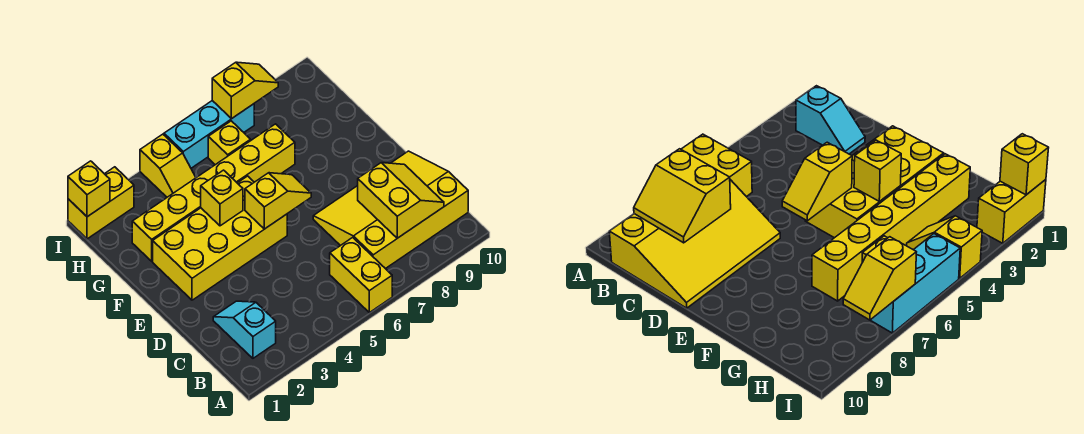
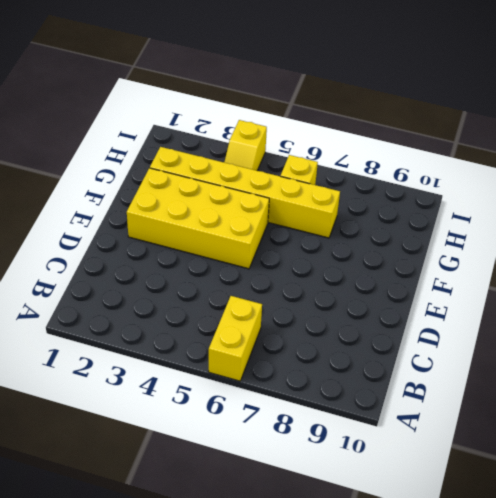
none -> cyan 1x2 slope [213,301,276,358]
none -> yellow 3x4 slope [313,151,468,269]
none -> yellow 1x2 brick [68,167,134,239]

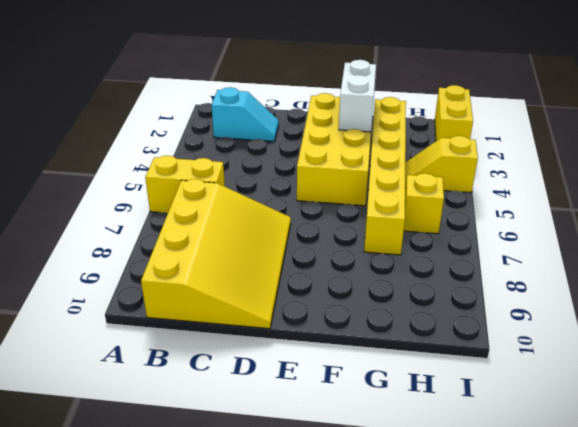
white 1x2 brick [339,60,376,132] -> none
none -> cyan 1x3 brick [164,101,254,168]
none -> yellow 2x2 slope [358,163,444,238]
none -> yellow 1x2 slope [245,173,311,229]

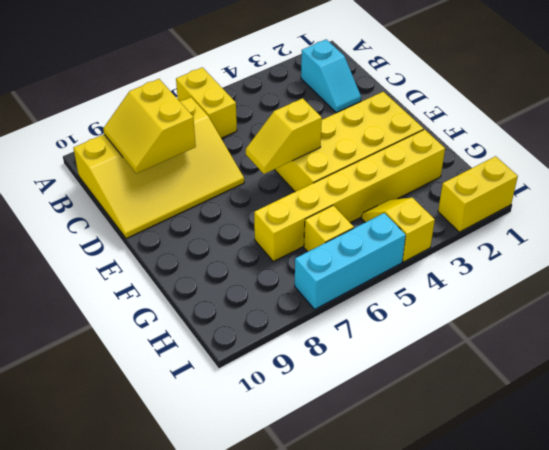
none -> yellow 1x1 brick [201,170,243,226]
none -> yellow 1x1 brick [68,161,110,217]
none -> yellow 1x2 slope [212,62,278,119]

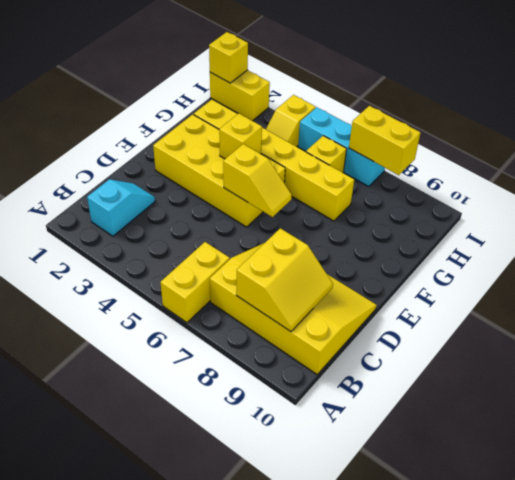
yellow 1x2 brick [349,106,420,175] -> yellow 1x2 slope [212,62,278,119]

